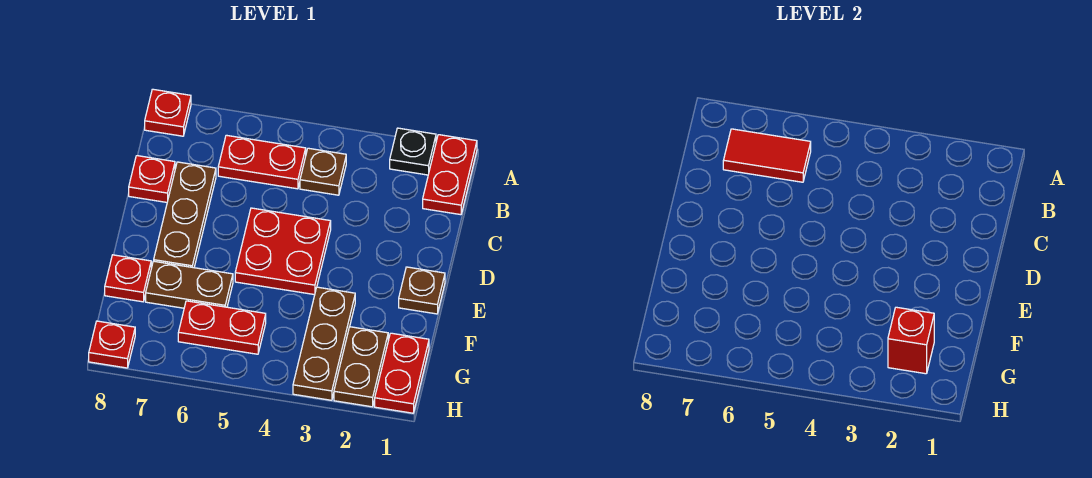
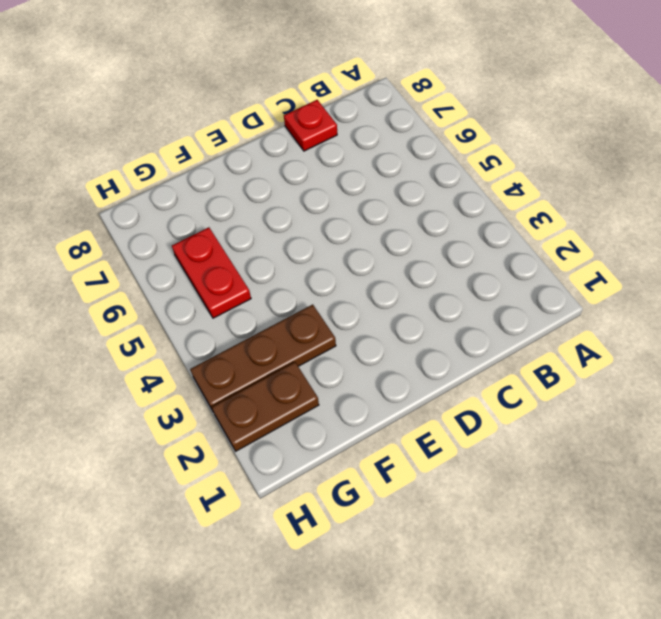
none -> red 1x2 plate [423,135,477,215]
none -> black 1x1 plate [390,128,436,175]
none -> red 1x1 plate [145,89,191,136]

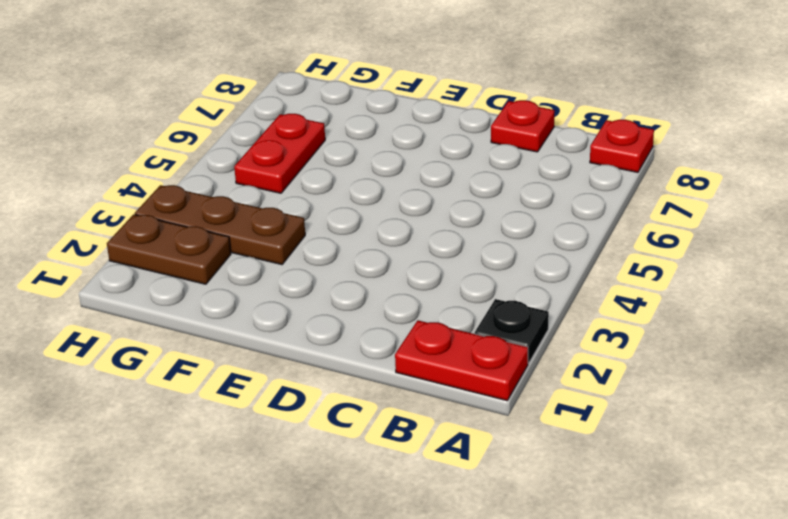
none -> brown 1x1 plate [300,148,346,195]
none -> red 1x2 plate [218,135,306,189]
none -> brown 1x3 plate [154,162,216,268]

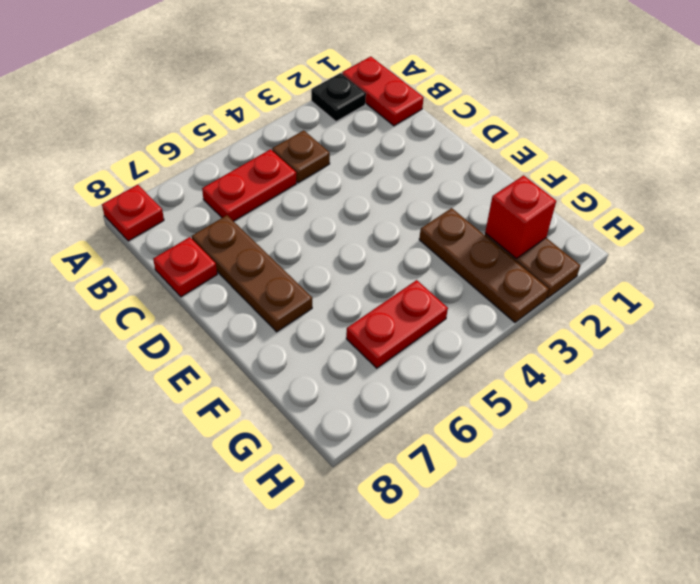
none -> red 2x2 plate [235,208,331,295]
none -> brown 1x1 plate [399,267,445,314]
none -> brown 1x2 plate [146,261,233,308]

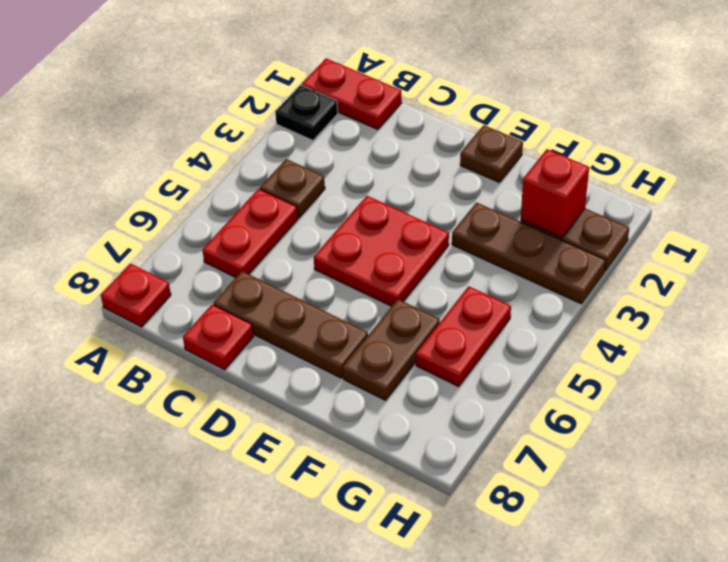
none -> red 1x1 plate [105,255,151,302]
none -> red 1x2 plate [375,333,429,413]
none -> red 1x1 plate [89,321,135,368]

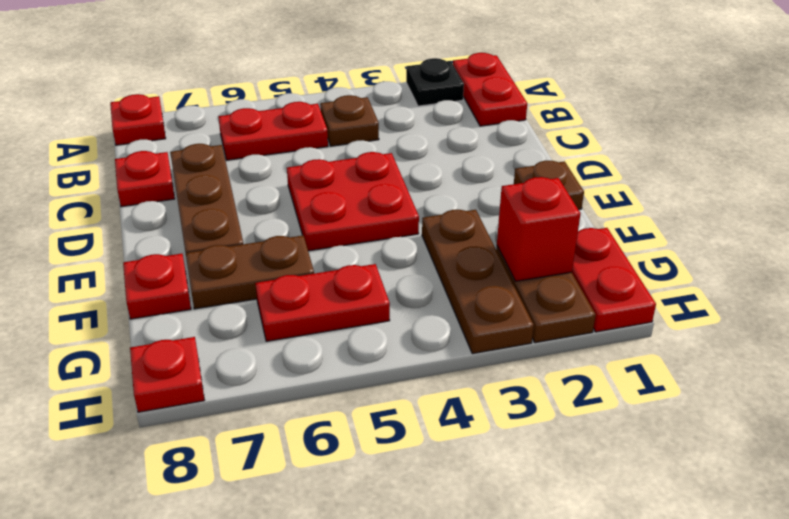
none -> red 1x2 tile [723,129,811,182]

